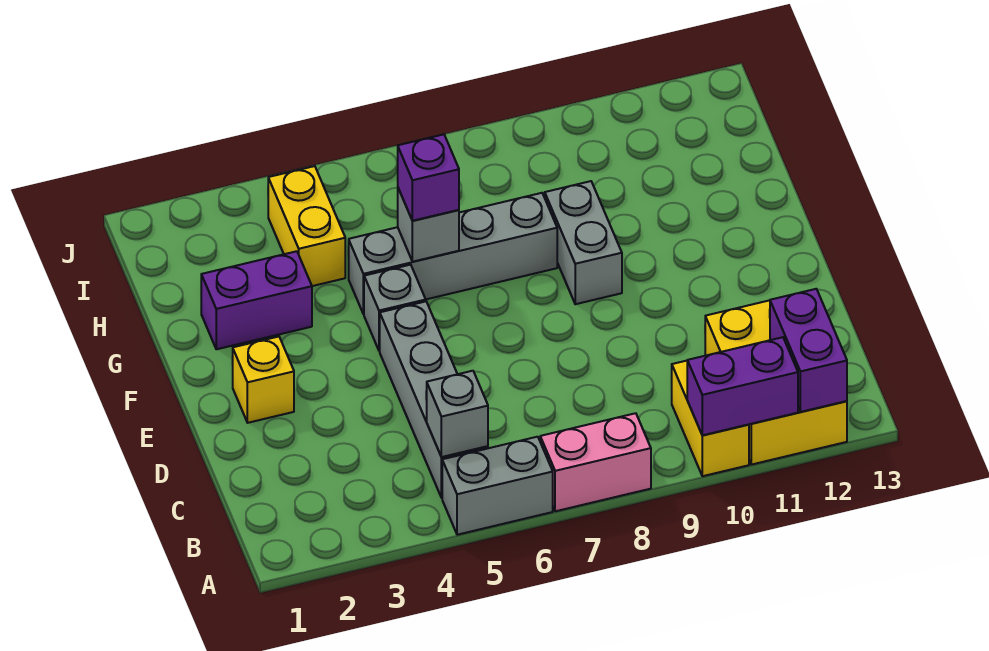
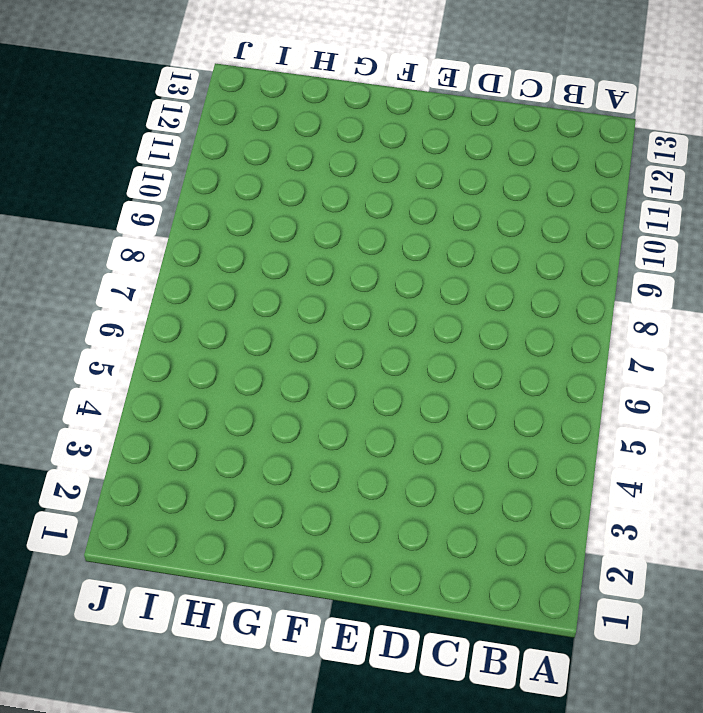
none -> grey 1x2 brick [442,437,553,535]
none -> pink 1x2 brick [540,413,651,511]
none -> yellow 1x2 brick [672,361,749,476]

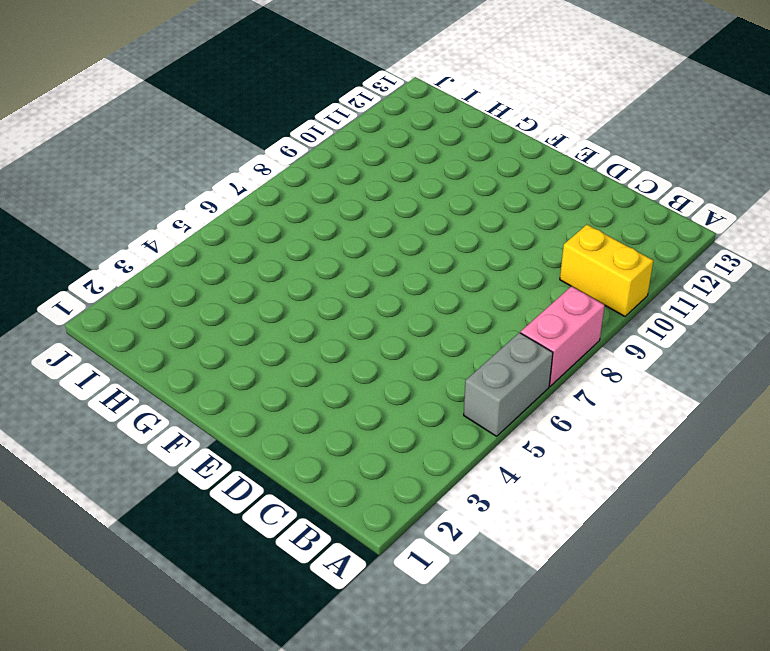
none -> yellow 2x3 brick [705,300,847,465]
none -> grey 1x4 brick [380,301,488,498]
none -> yellow 1x1 brick [233,337,294,423]

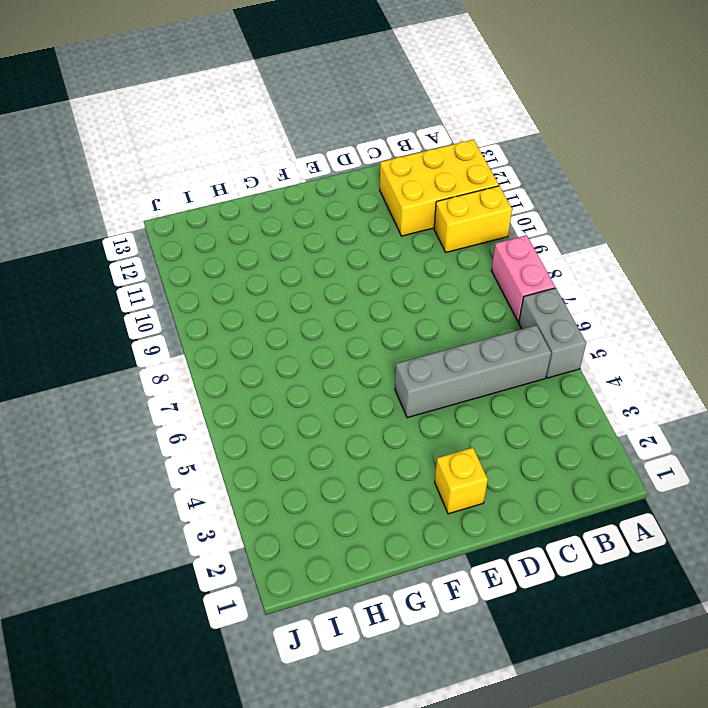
none -> grey 1x1 brick [364,265,426,351]
none -> grey 1x2 brick [545,181,622,304]
none -> purple 1x2 brick [201,251,312,349]

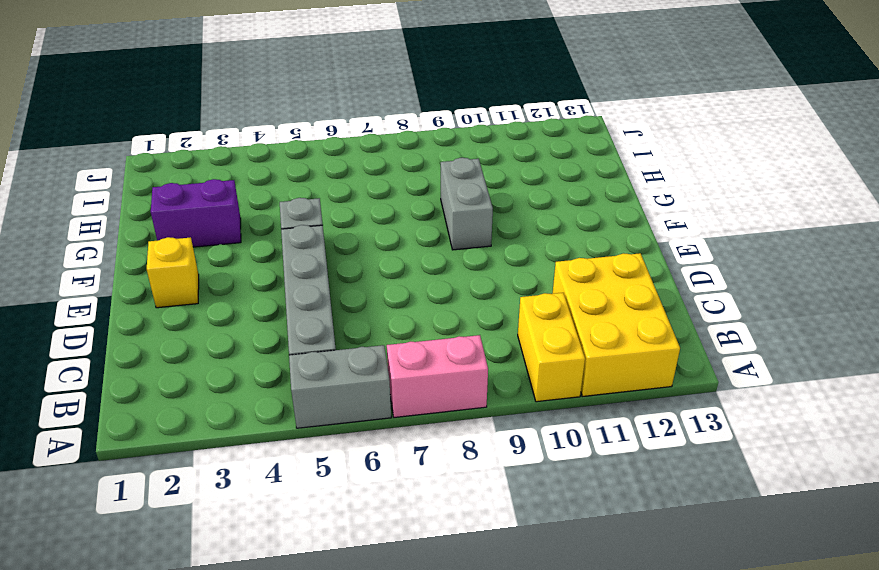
none -> grey 1x4 brick [348,193,557,314]
none -> yellow 1x2 brick [268,166,345,286]
none -> purple 1x2 brick [687,337,798,435]

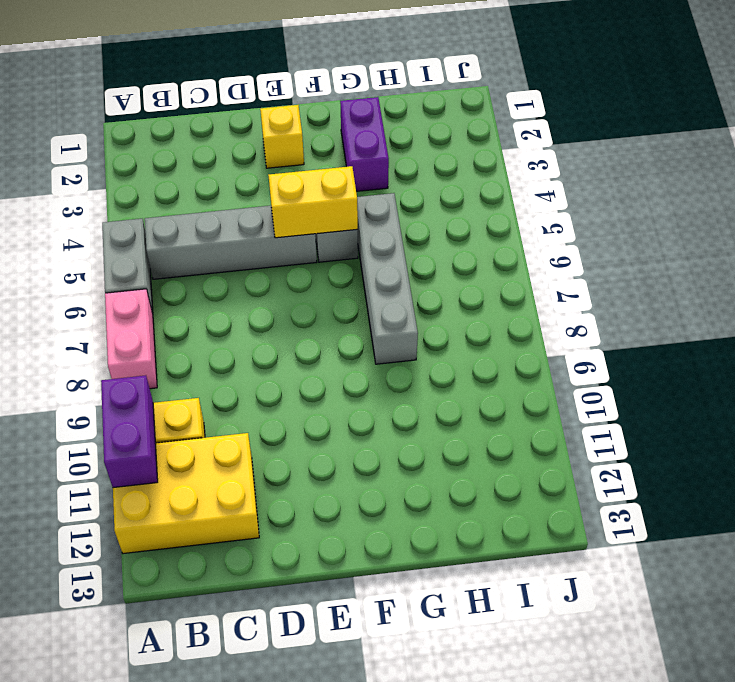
yellow 1x2 brick [268,166,358,238] -> yellow 1x2 brick moved to [268,166,345,286]
none -> grey 1x2 brick [545,181,622,304]
none -> purple 1x2 brick [770,289,847,412]
none -> grey 1x1 brick [426,371,488,457]

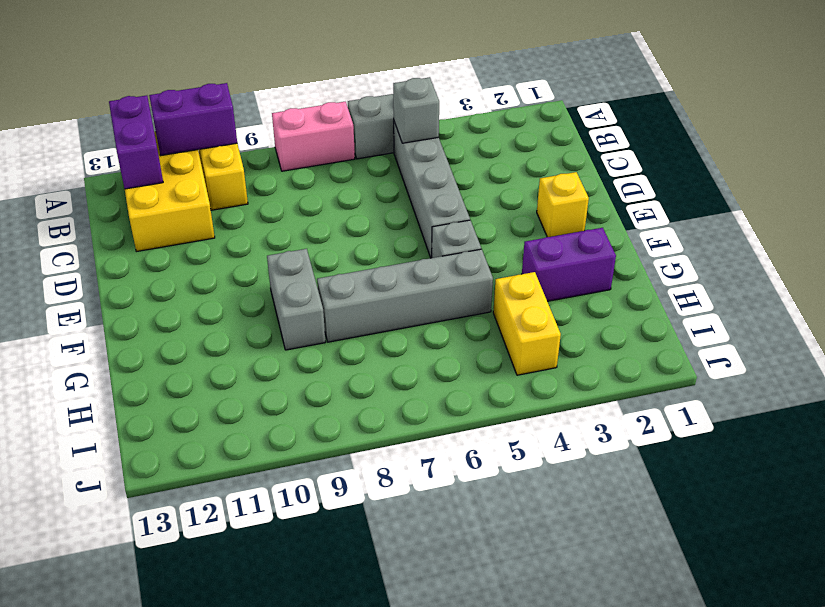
none -> grey 1x1 brick [398,188,459,262]
none -> purple 1x1 brick [398,134,459,221]

